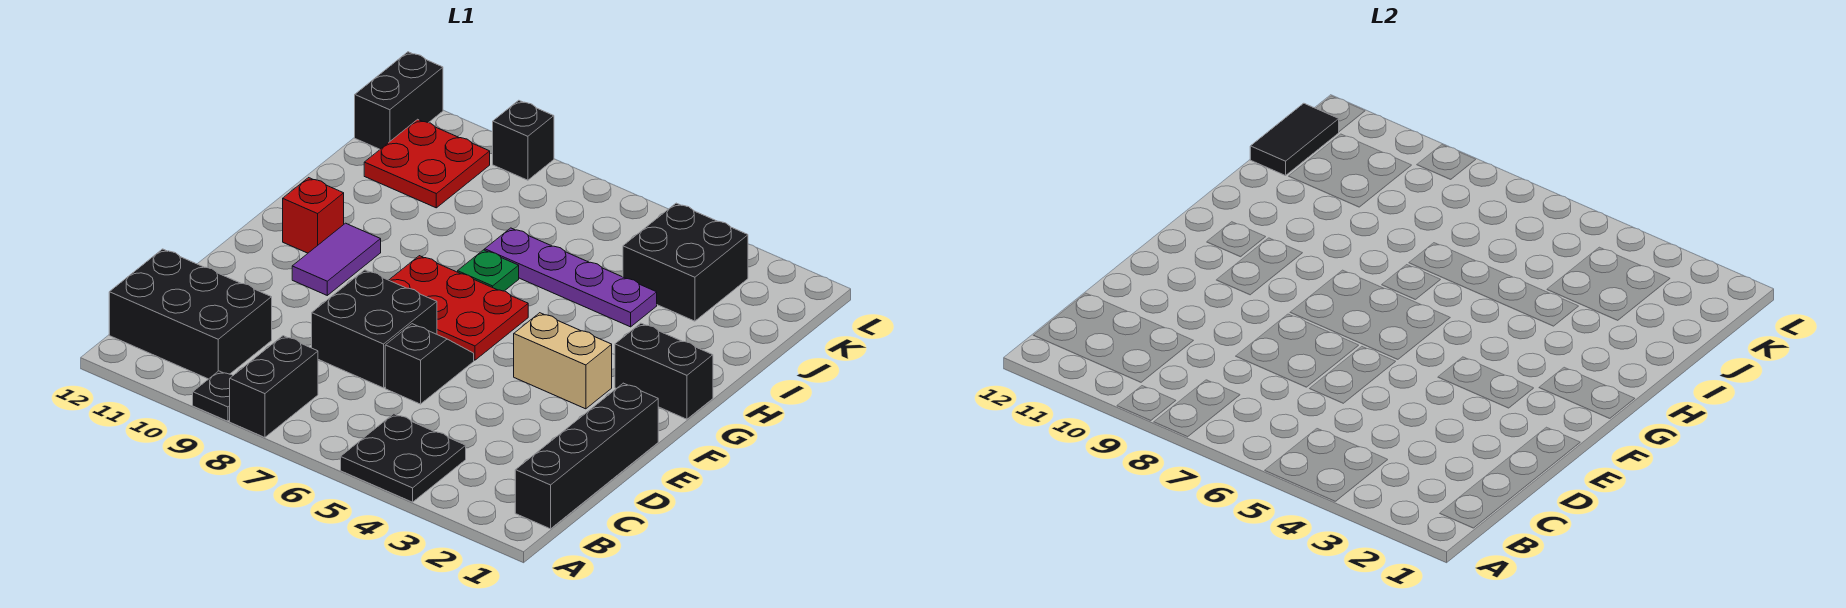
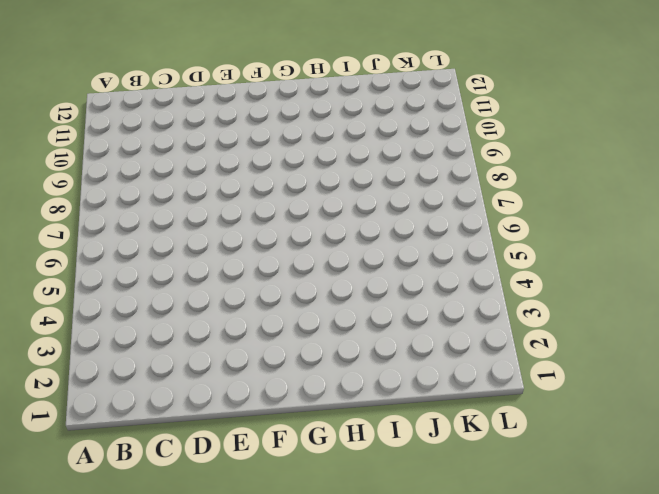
none -> black 2x2 plate [341,414,466,502]
none -> black 1x2 brick [230,336,318,437]
none -> black 1x1 plate [193,371,233,421]

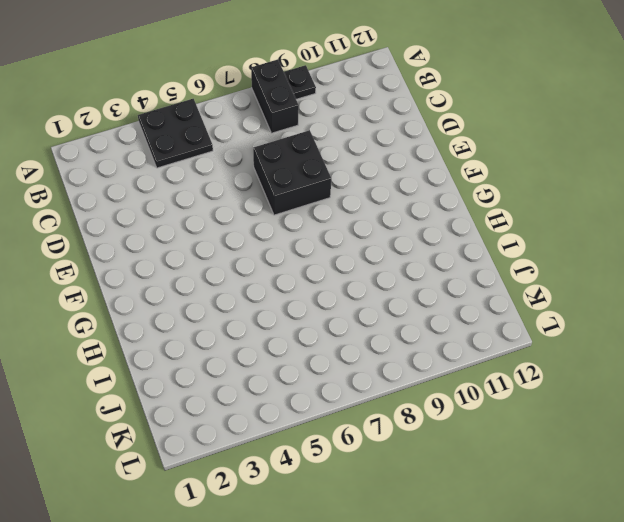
none -> black 1x4 brick [515,383,658,529]
none -> black 2x3 brick [109,249,272,379]
none -> black 1x2 slope [385,324,474,404]

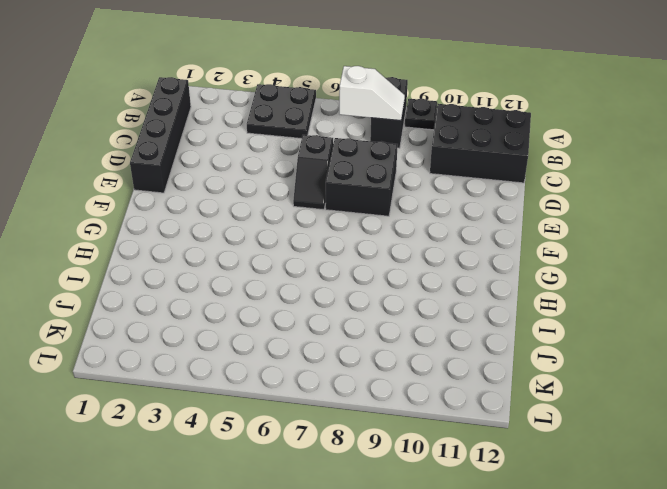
white 1x2 slope [339,66,405,121] -> none
none -> tan 1x2 brick [514,313,612,409]
none -> red 2x3 plate [389,256,528,360]
none -> purple 1x2 tile [292,223,381,295]

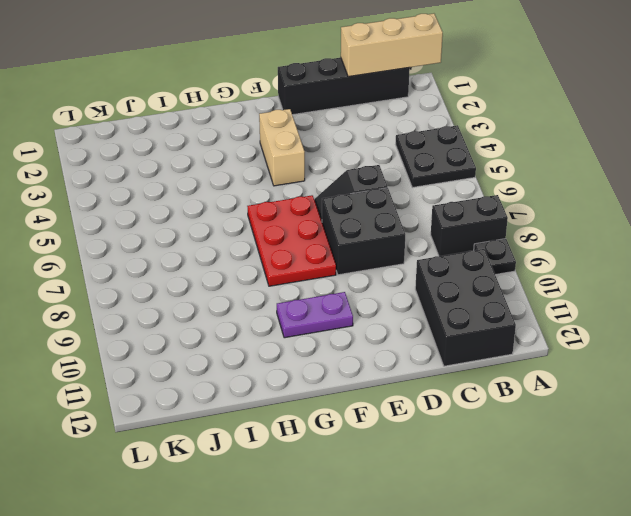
tan 1x3 brick [341,14,443,77] -> none
purple 1x2 plate [277,292,353,338] -> purple 1x2 tile [292,223,381,295]
none -> black 1x2 brick [615,323,713,419]
none -> red 1x1 brick [283,178,344,253]
none -> green 1x1 plate [458,250,519,291]

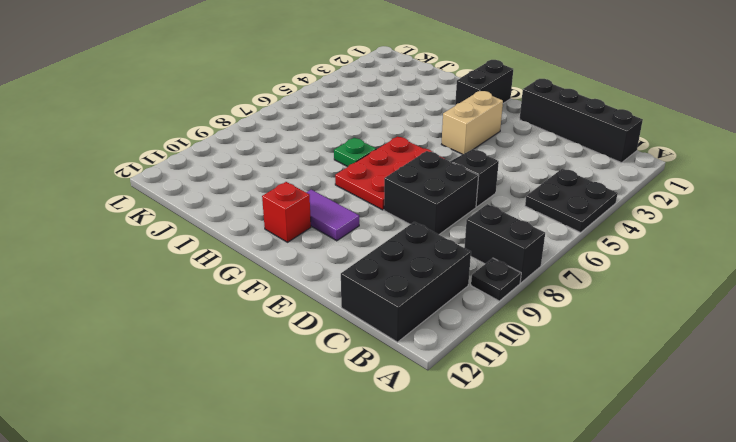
none -> purple 1x4 plate [485,228,657,327]
none -> black 2x2 brick [623,203,748,321]
none -> red 2x2 plate [364,119,490,208]

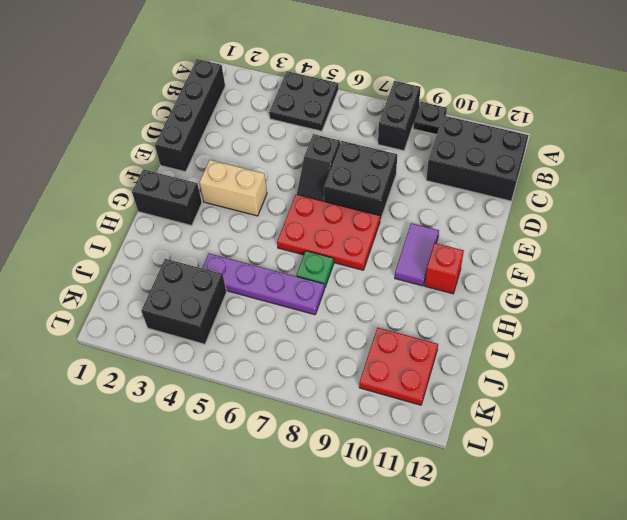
none -> black 1x2 brick [355,52,443,149]
none -> black 1x1 brick [493,100,554,180]
none -> black 1x2 tile [1250,103,1339,175]

